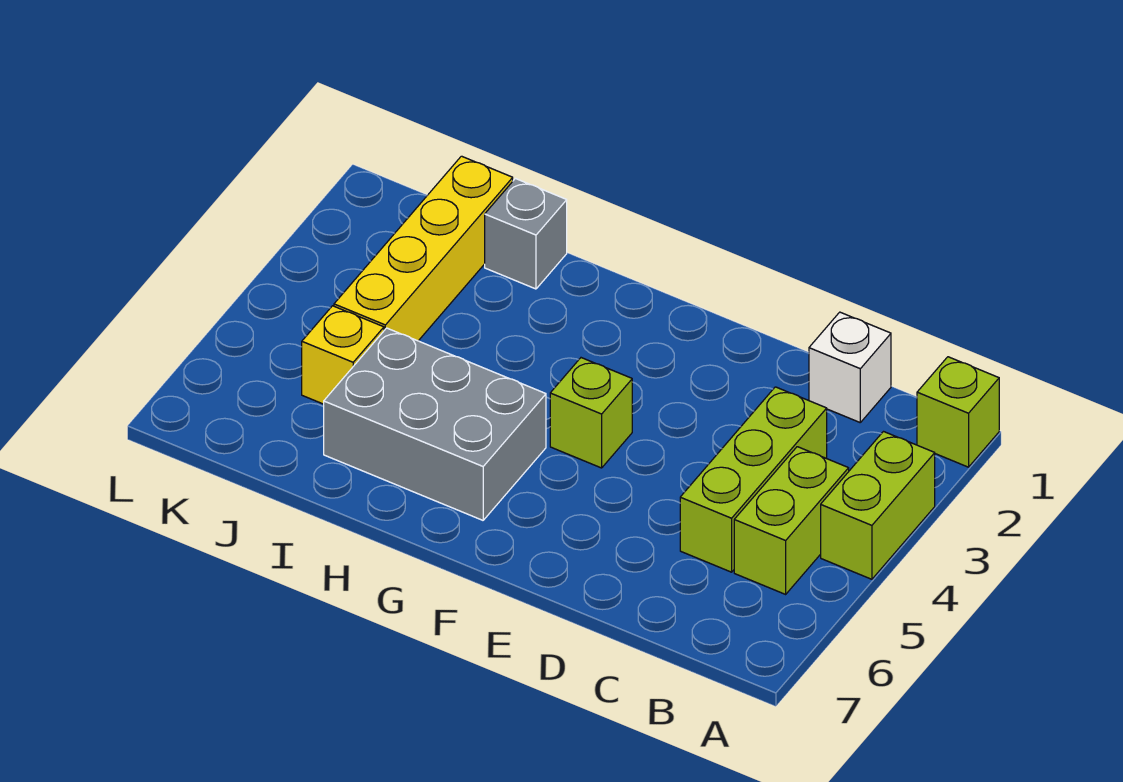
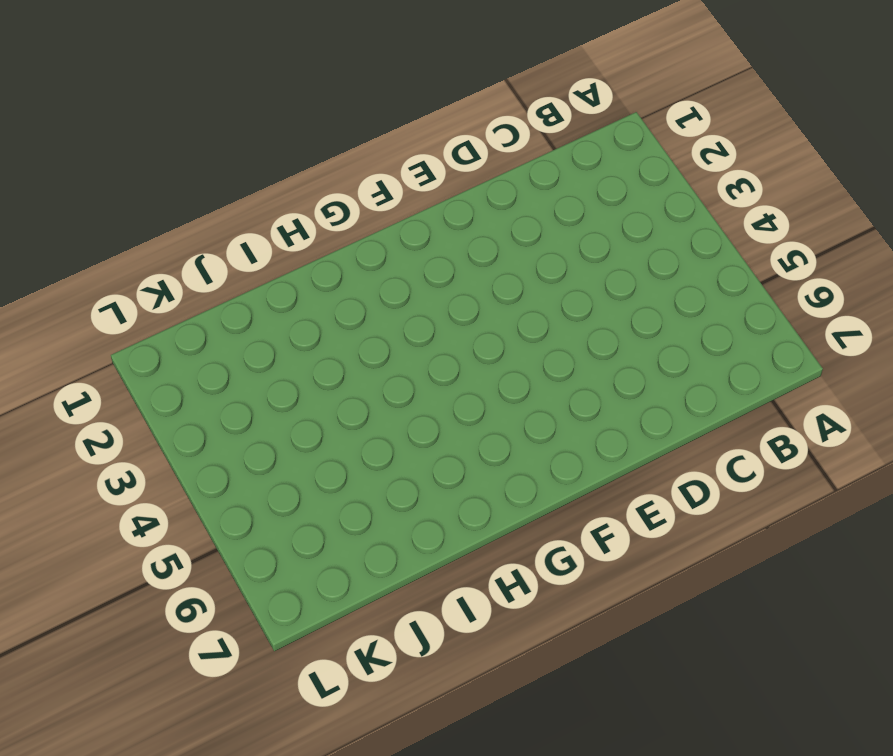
none -> lime 1x1 brick [917,357,999,467]
none -> lime 1x2 brick [821,432,935,579]

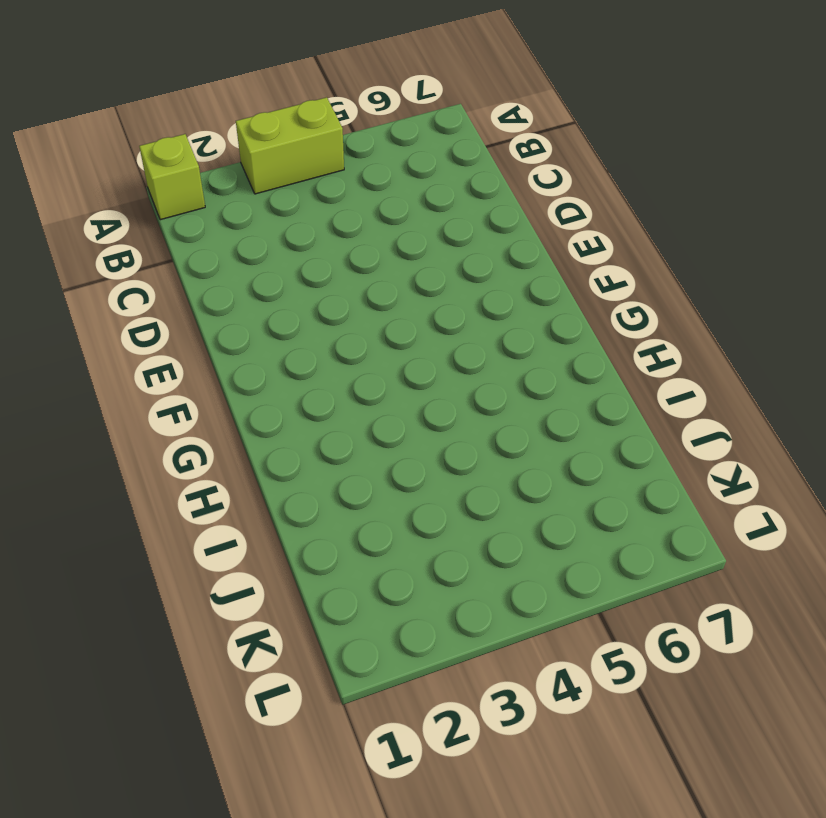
none -> lime 1x2 brick [734,447,849,594]
none -> white 1x1 brick [809,312,891,422]

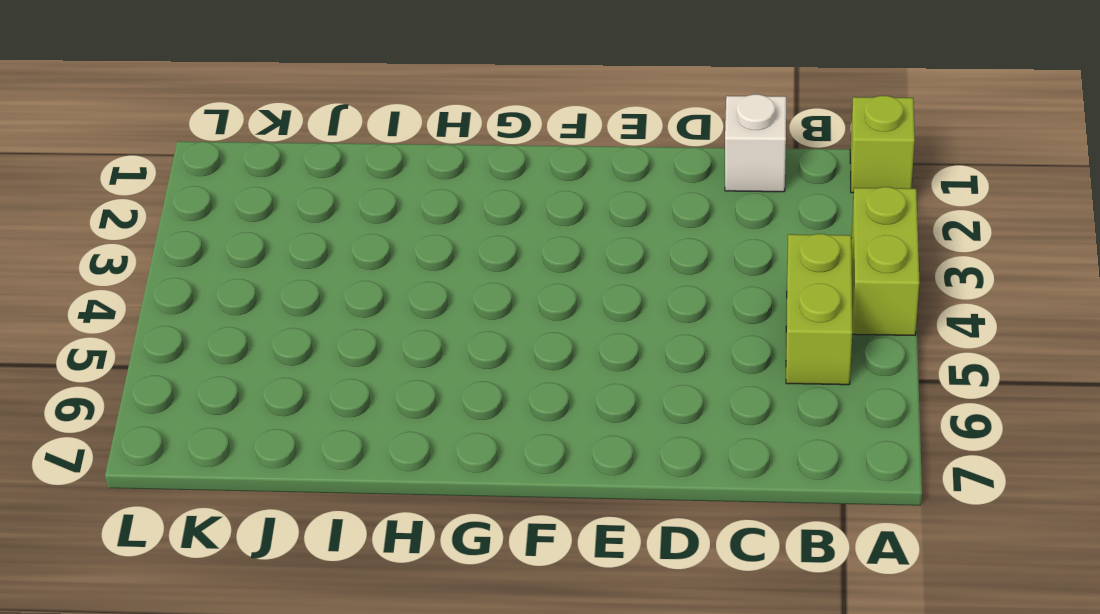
none -> lime 1x3 brick [680,387,827,572]
none -> lime 1x1 brick [550,358,632,468]

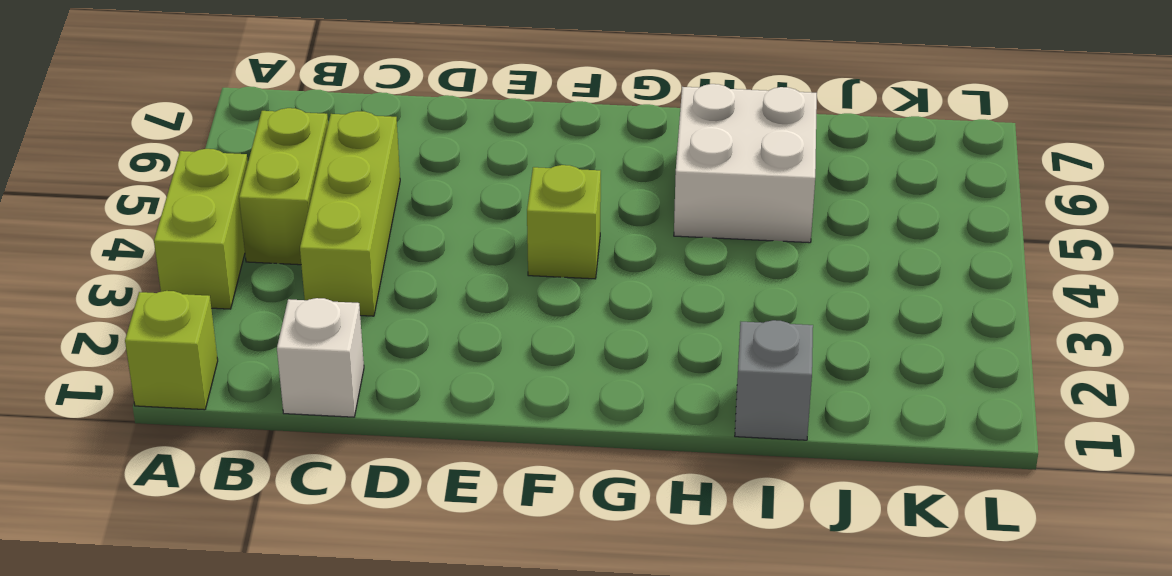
white 2x2 brick [674,84,817,243] -> grey 2x3 brick [324,328,546,520]
none -> yellow 1x4 brick [334,156,513,341]
none -> yellow 1x1 brick [302,306,384,404]

